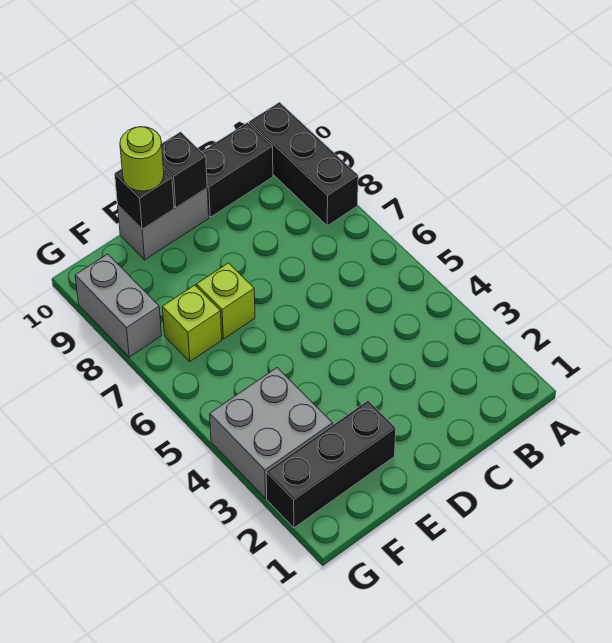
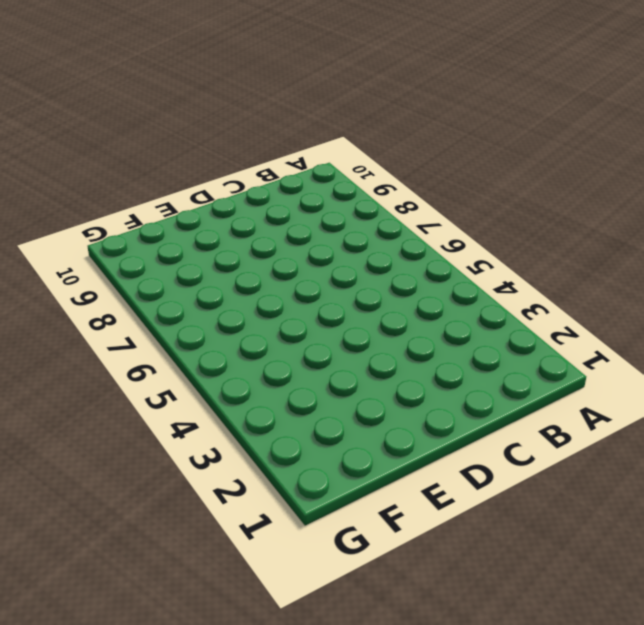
none -> black 1x3 brick [249,102,358,226]
none -> black 1x2 brick [202,123,273,217]

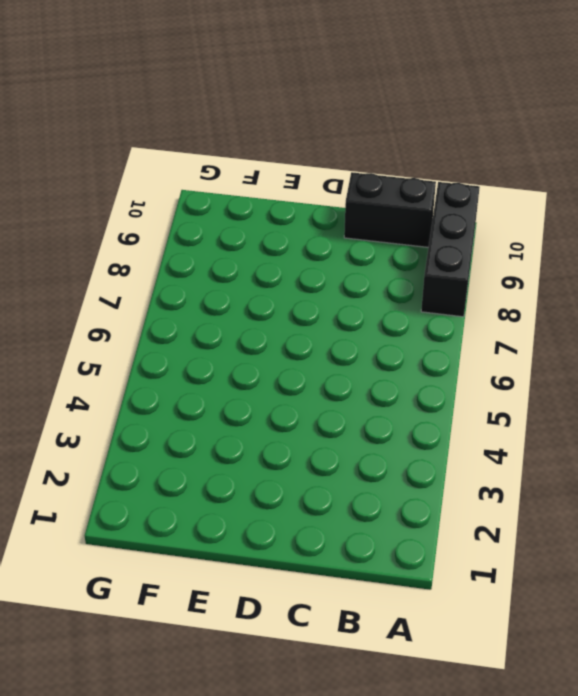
none -> grey 1x2 brick [118,188,209,260]
none -> black 1x3 brick [266,401,396,528]

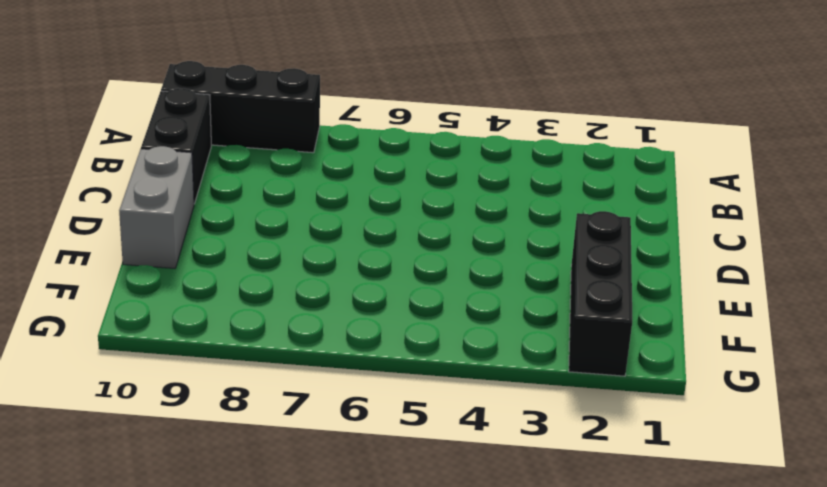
none -> lime 1x1 brick [196,263,255,339]
none -> grey 2x2 brick [210,368,333,498]

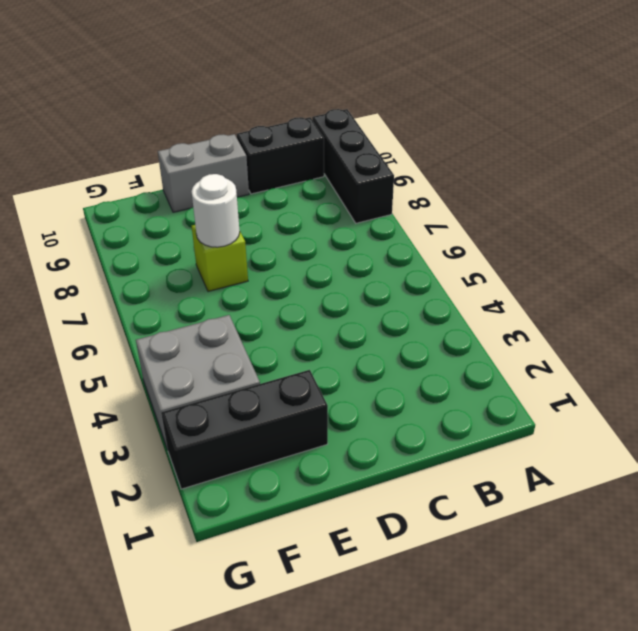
white 1x1 round brick [191,174,240,247] -> none
none -> lime 1x1 brick [162,285,222,362]
none -> grey 1x2 brick [75,254,162,357]

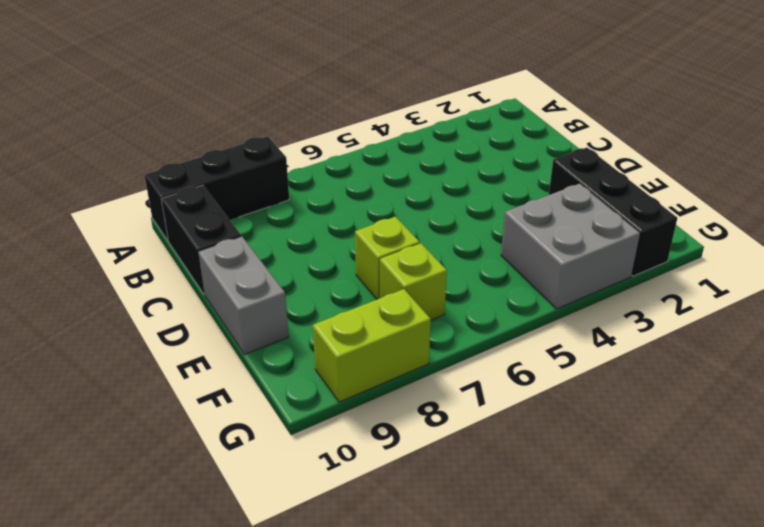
lime 1x2 brick [313,289,431,402] -> grey 1x2 brick [75,254,162,357]
none -> black 1x1 brick [162,132,207,208]
none -> black 1x1 brick [115,169,174,229]

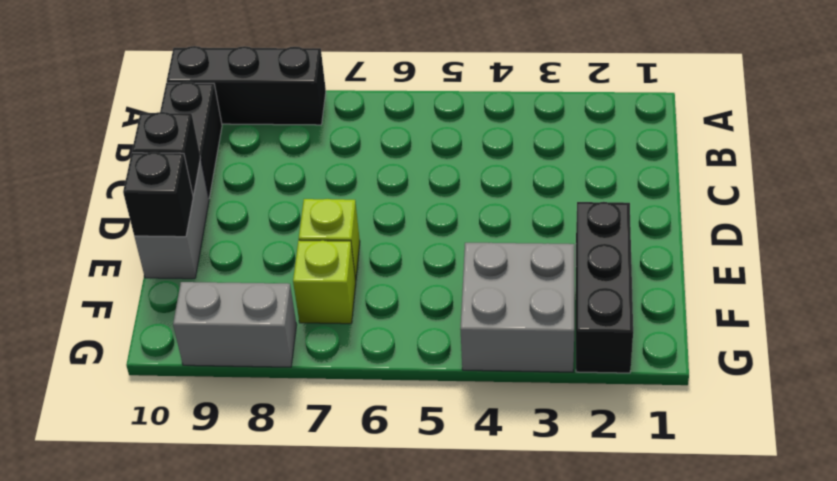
none -> lime 1x1 round brick [120,127,164,191]

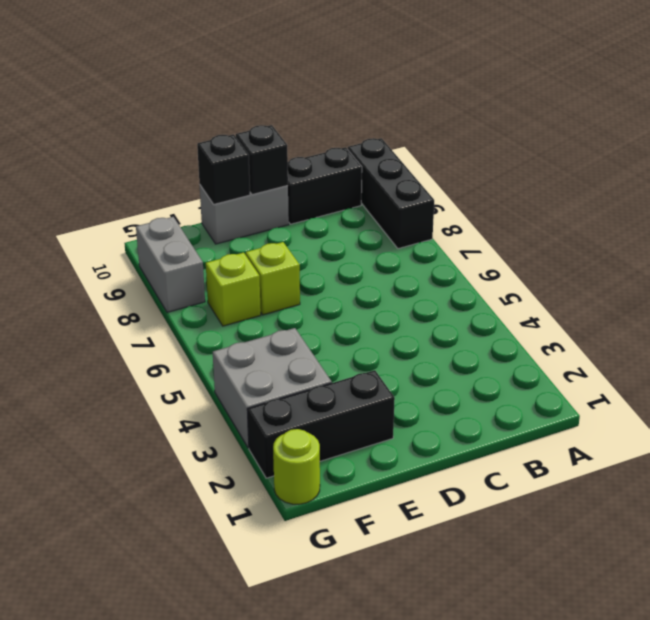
lime 1x1 round brick [273,429,320,504] -> lime 1x1 round brick moved to [120,127,164,191]

